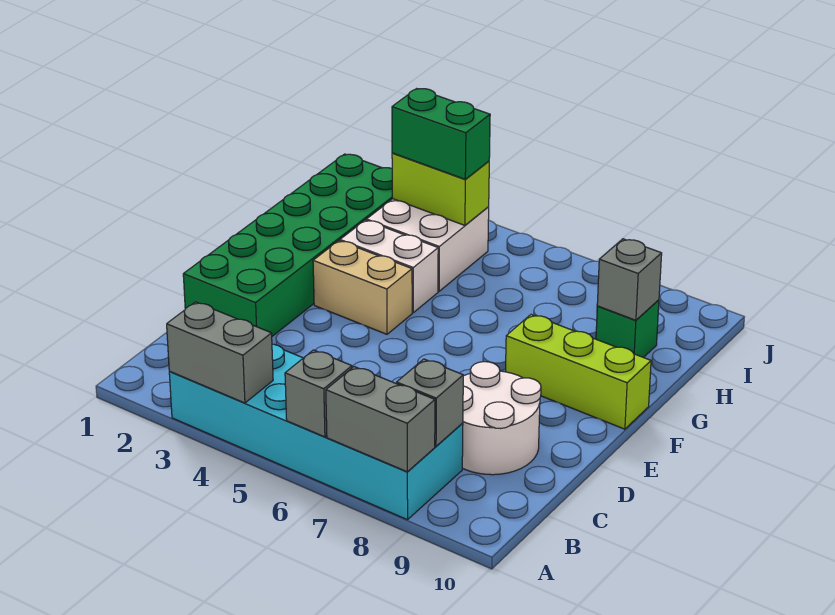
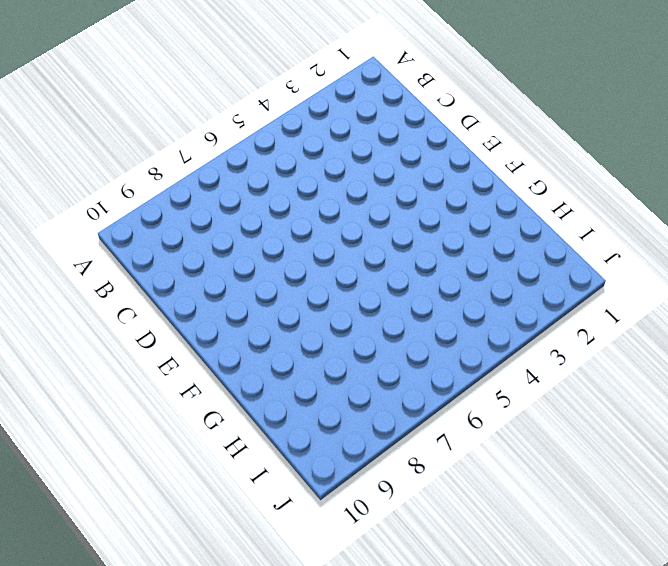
none -> cyan 2x6 brick [169,344,463,520]
none -> white 2x2 round brick [462,362,541,475]
none -> green 2x6 brick [183,154,392,336]

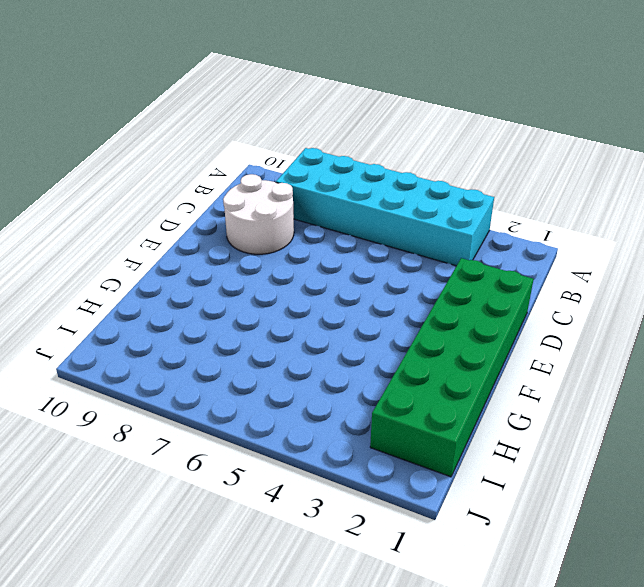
none -> tan 1x2 brick [313,241,412,334]
none -> lime 1x3 brick [505,315,651,429]
none -> white 1x2 brick [340,220,438,313]

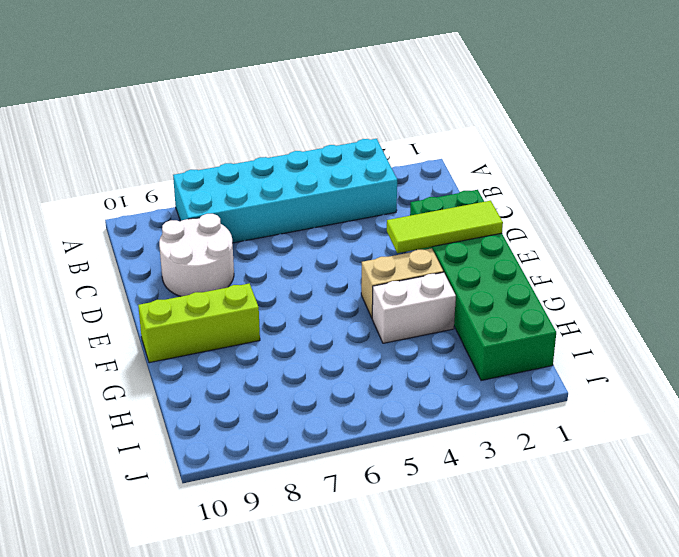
lime 1x3 tile [387,201,503,253] -> none
none -> white 2x2 brick [367,199,489,291]
none -> green 1x1 brick [596,300,659,357]
none -> grey 1x2 brick [167,302,273,403]

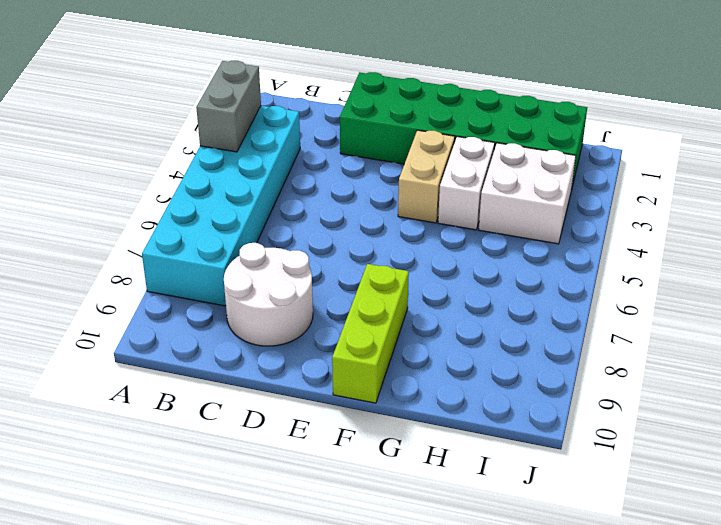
none -> green 1x1 brick [596,300,659,357]
none -> grey 1x1 brick [285,350,352,437]
none -> grey 1x2 brick [326,367,435,472]

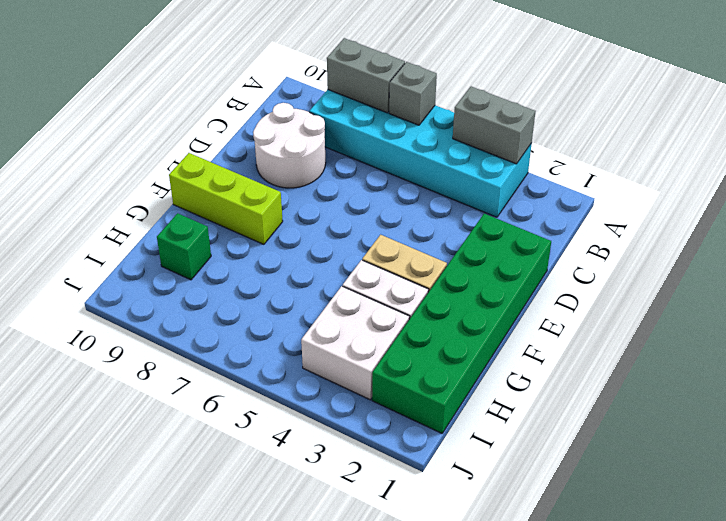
none -> grey 1x1 brick [397,359,463,446]
none -> grey 1x1 brick [597,239,662,320]
none -> lime 1x2 brick [392,153,489,225]

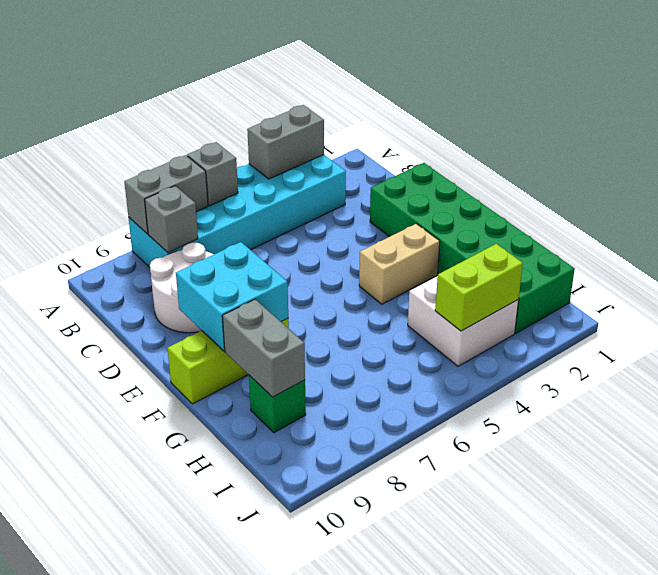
cyan 2x2 brick [176,242,288,351] -> none
grey 1x2 brick [222,299,305,397] -> grey 1x1 brick [597,239,662,320]
none -> white 1x2 brick [340,220,438,313]
none -> green 1x2 brick [392,89,490,179]

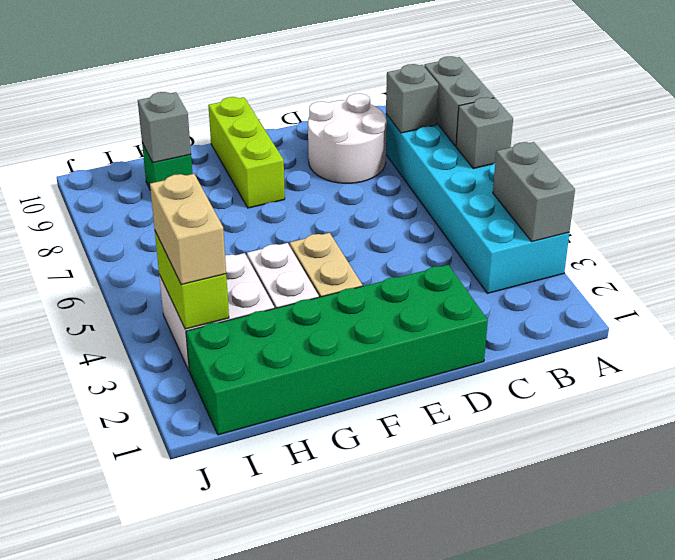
tan 1x2 brick [150,174,226,285] -> green 1x2 brick [392,89,490,179]

